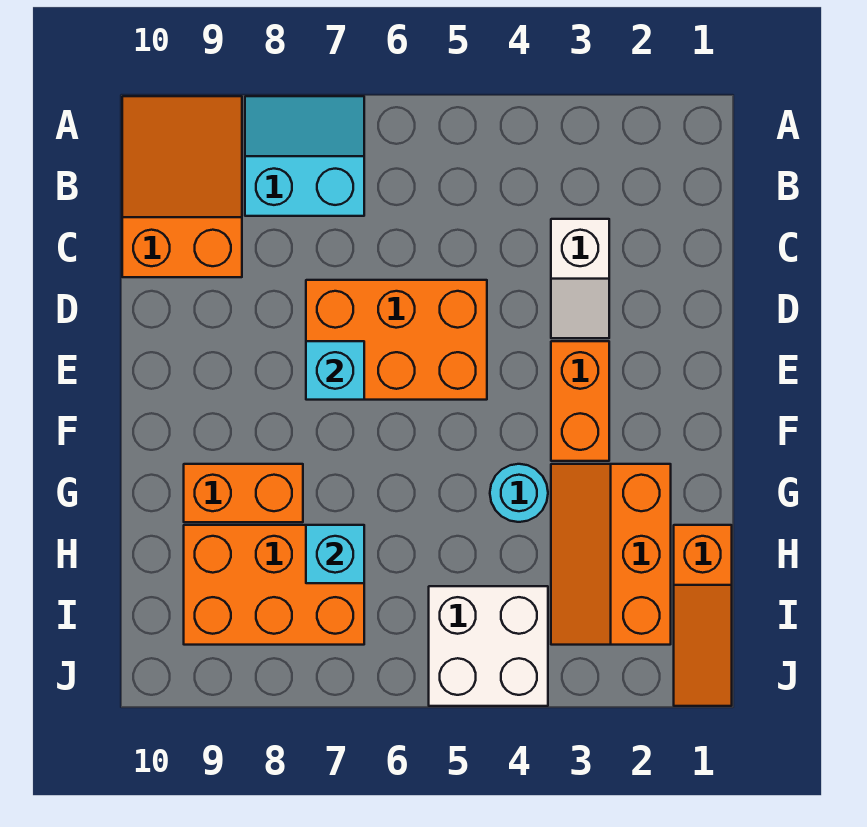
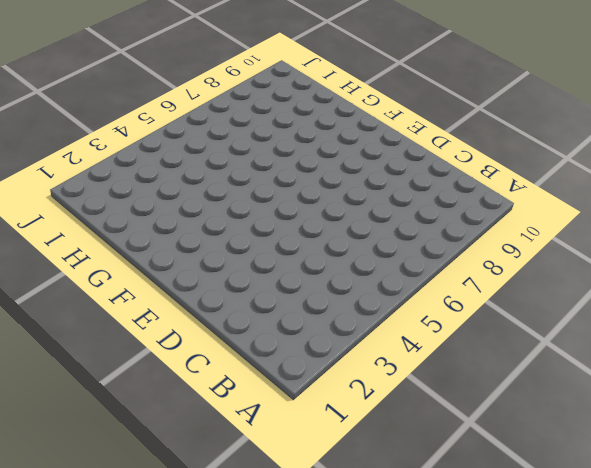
none -> cyan 2x2 slope [245,96,364,216]
none -> orange 2x3 slope [122,96,242,277]
none -> white 1x2 slope [551,219,609,338]

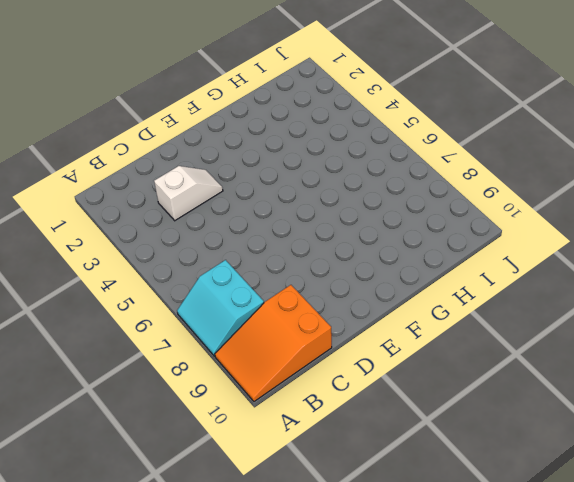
none -> orange 2x3 brick [306,280,487,400]
none -> orange 1x2 brick [551,341,609,461]
none -> orange 2x3 slope [551,464,671,645]

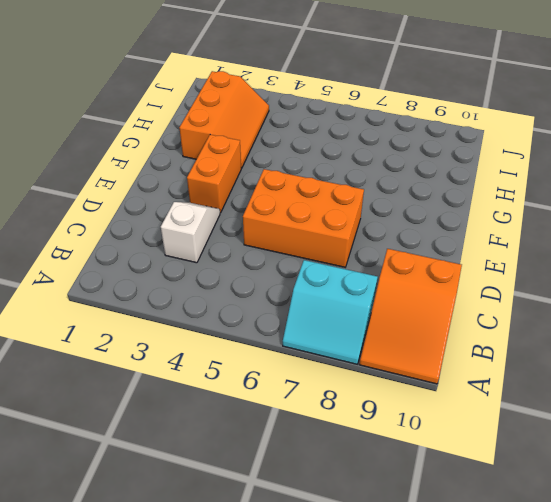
none -> cyan 1x1 round brick [490,464,548,522]
none -> orange 1x2 brick [184,464,303,522]
none -> orange 1x3 slope [674,525,732,706]

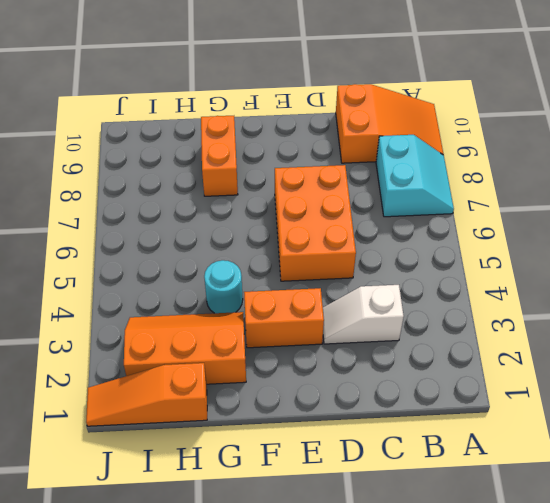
none -> orange 2x3 brick [184,525,364,645]
none -> white 2x2 brick [429,586,548,706]
none -> cyan 1x1 brick [306,341,364,400]

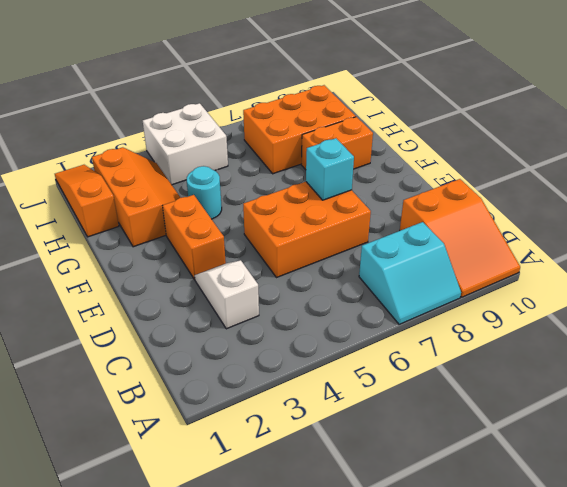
none -> cyan 1x1 brick [306,525,364,583]

